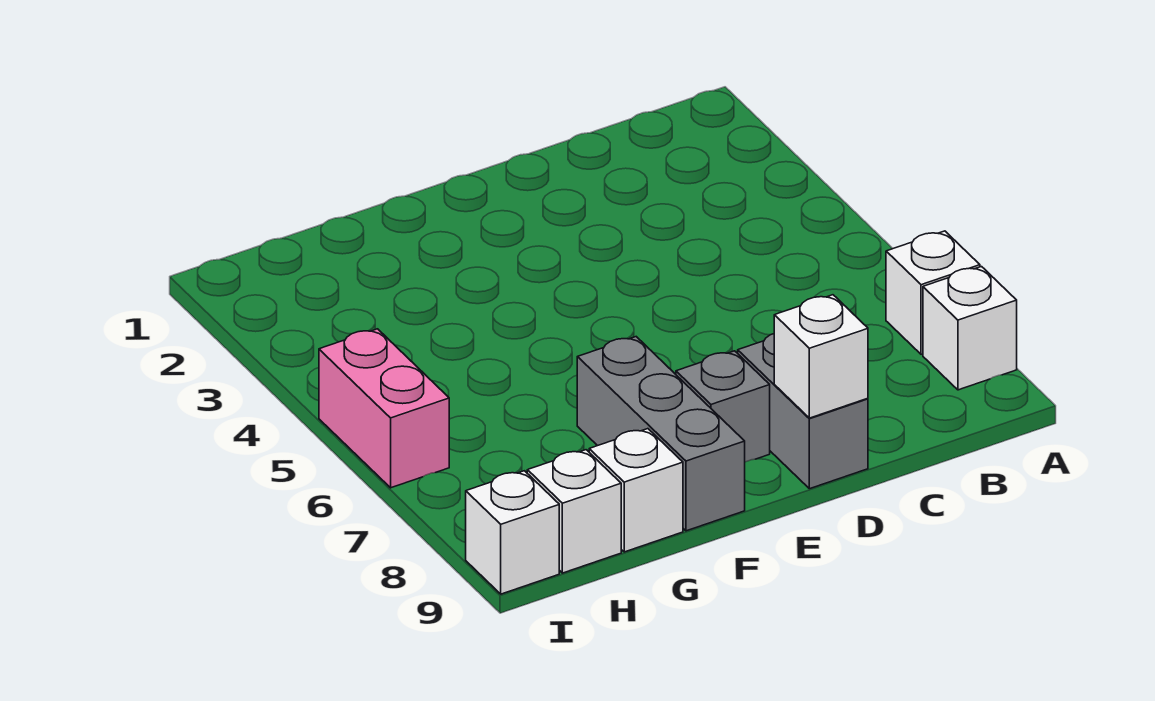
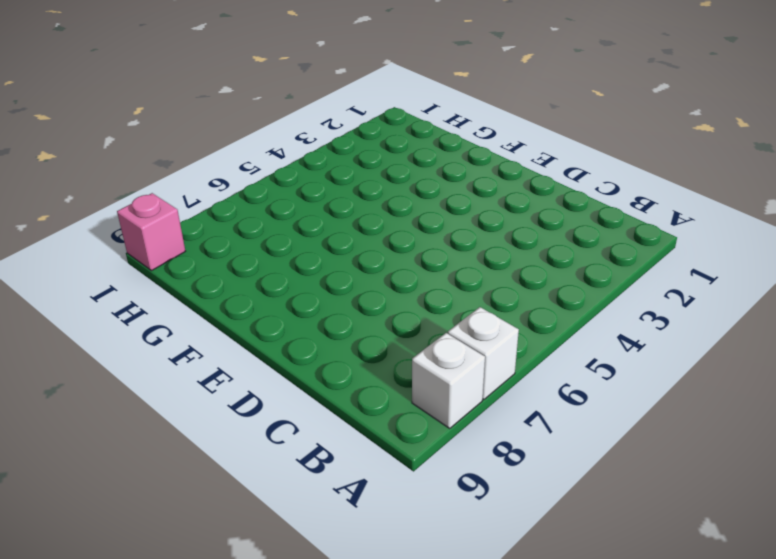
pink 1x1 brick [117,193,185,271] -> white 1x1 brick [466,471,559,594]
none -> grey 1x2 brick [738,334,868,489]
none -> grey 1x1 brick [676,351,770,462]

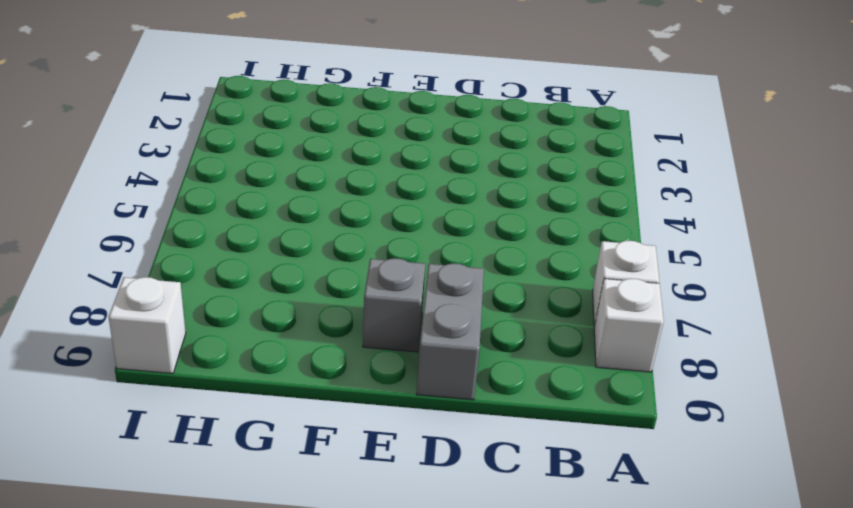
none -> grey 1x3 brick [577,337,745,531]
none -> white 1x1 brick [589,429,683,552]

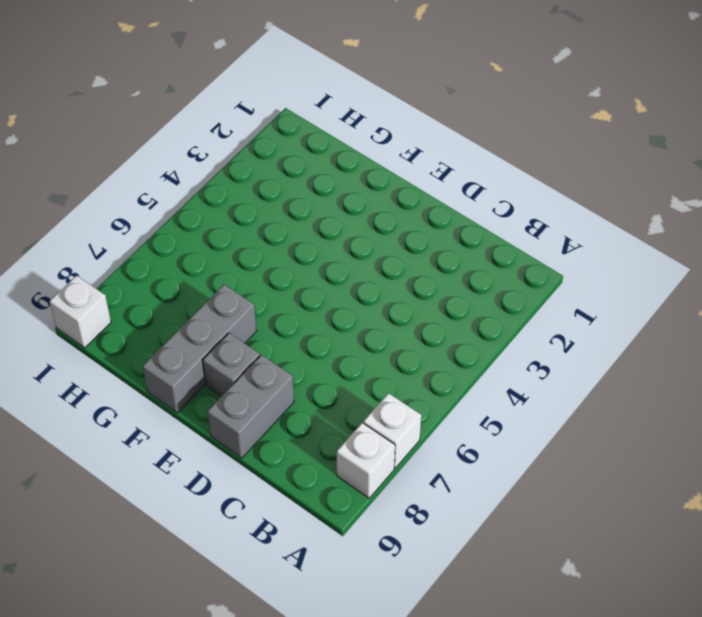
none -> white 1x1 brick [589,429,683,552]
none -> white 1x1 brick [527,450,621,573]

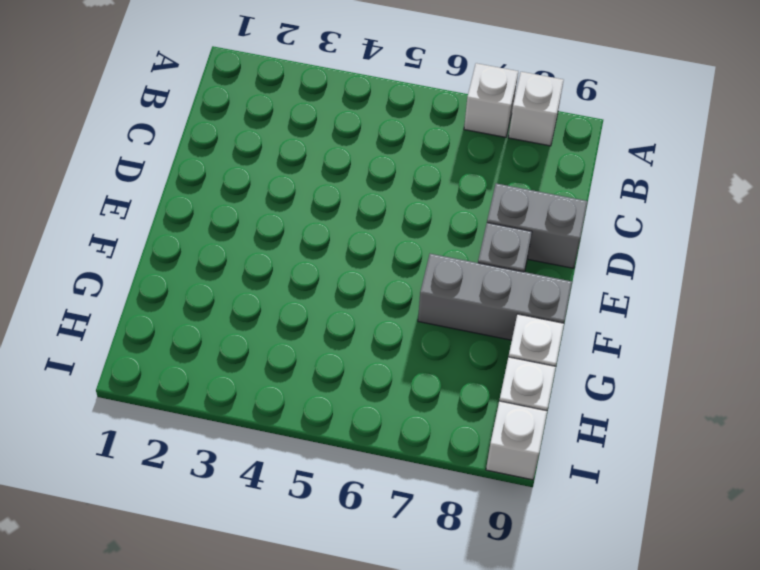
none -> pink 1x2 brick [319,329,449,488]
none -> white 1x1 brick [774,295,868,418]

